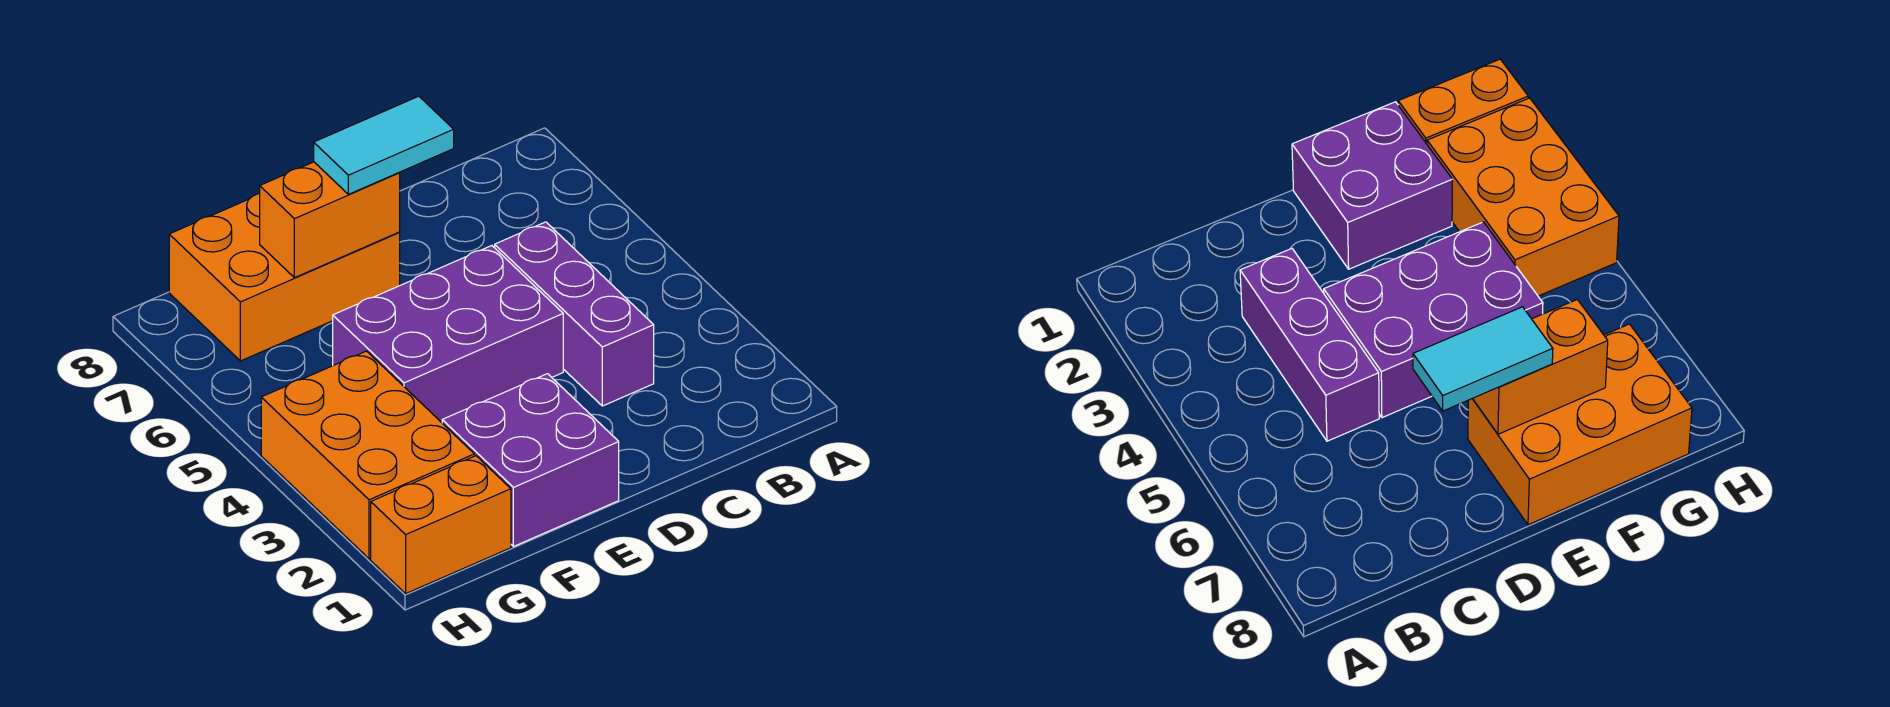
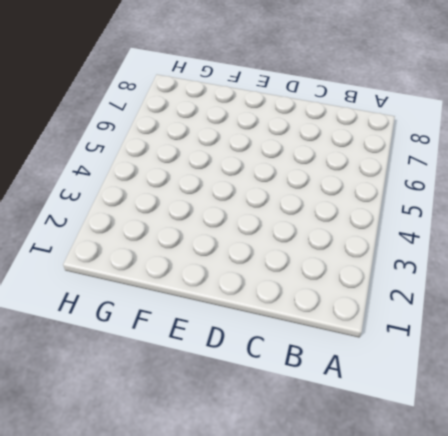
none -> purple 1x3 brick [495,222,654,406]
none -> purple 2x3 brick [333,246,563,422]

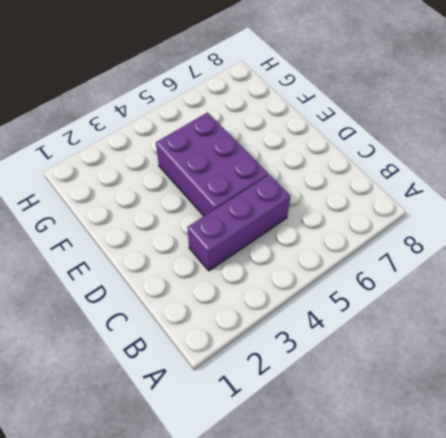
none -> purple 2x2 brick [442,374,619,547]
none -> orange 2x3 brick [169,194,400,361]

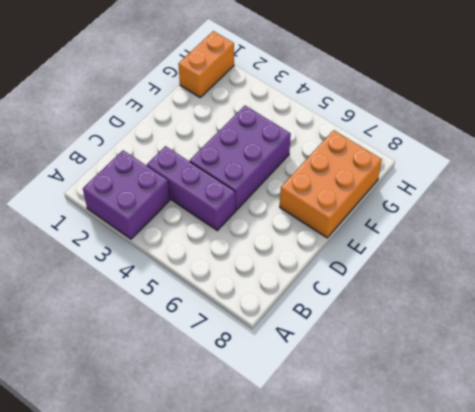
purple 2x2 brick [83,151,170,239] -> purple 2x2 brick moved to [442,374,619,547]
none -> orange 2x3 brick [261,351,474,559]
none -> orange 1x2 brick [260,162,400,278]

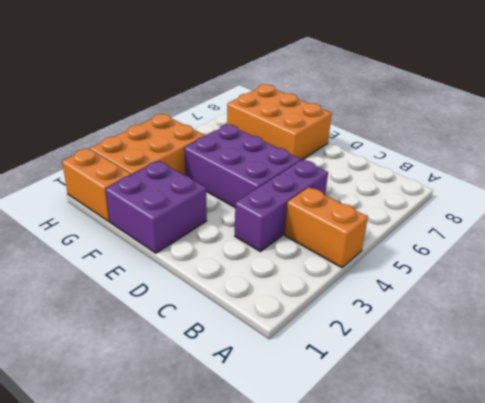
orange 1x2 brick [285,187,368,268] -> orange 1x2 brick moved to [260,162,400,278]
none -> cyan 1x2 tile [314,96,454,194]

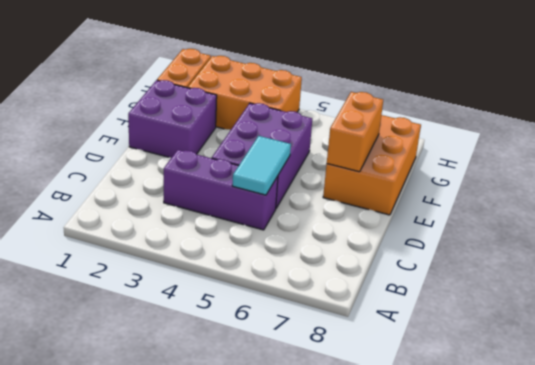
cyan 1x2 tile [232,136,291,195] -> cyan 1x2 tile moved to [314,96,454,194]

